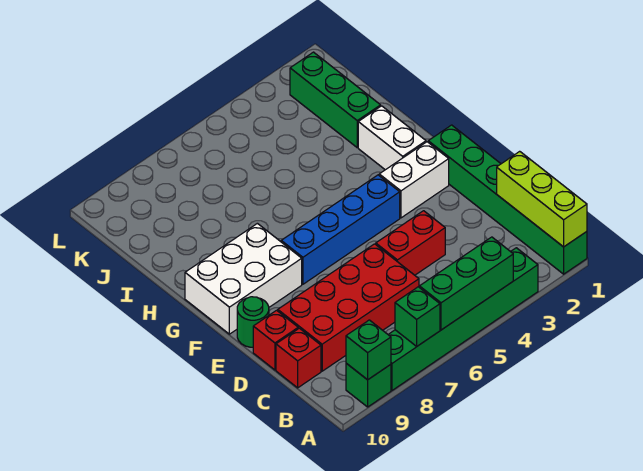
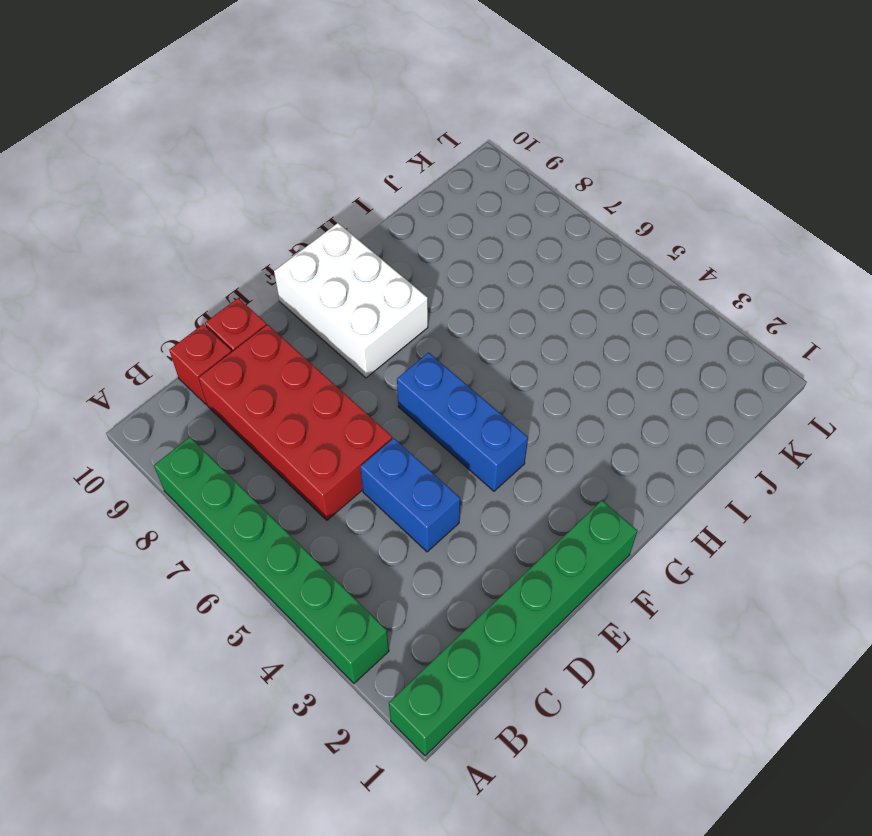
blue 1x2 brick [360,438,460,552] -> red 1x2 brick [376,211,445,275]
blue 1x3 brick [397,352,528,491] -> blue 1x4 brick [281,175,400,284]
none -> green 1x1 brick [346,363,391,407]
none -> green 1x1 round brick [237,297,269,347]
none -> white 1x2 brick [379,142,449,218]

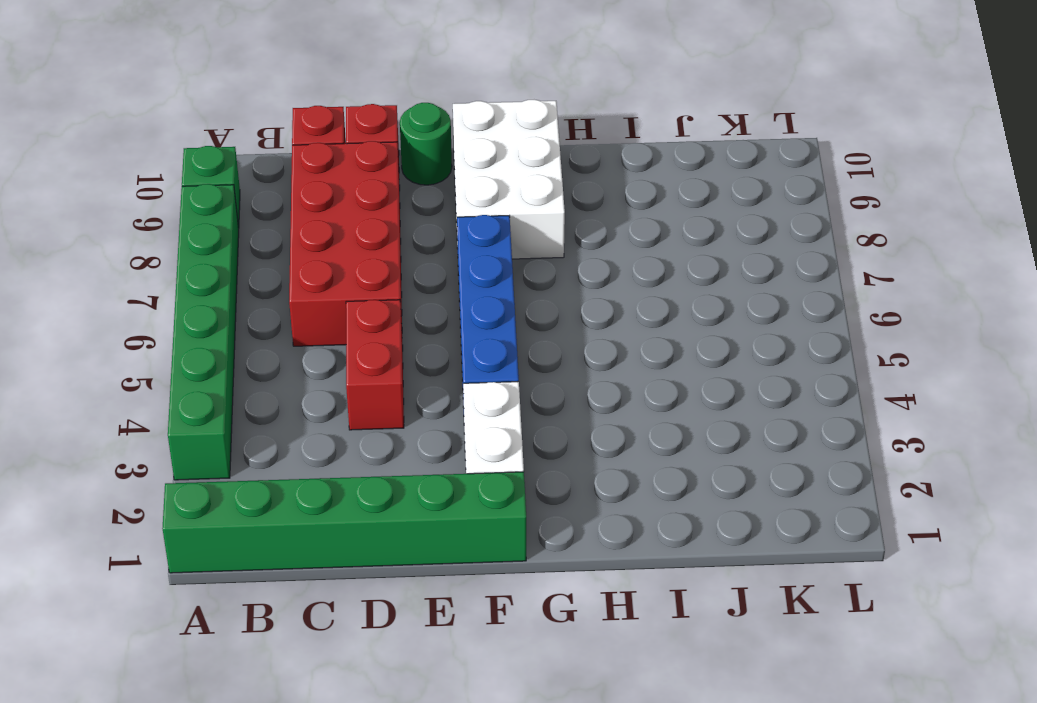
none -> white 1x2 brick [358,106,426,170]
none -> green 1x3 brick [290,52,381,147]
none -> lime 1x3 brick [497,151,587,247]

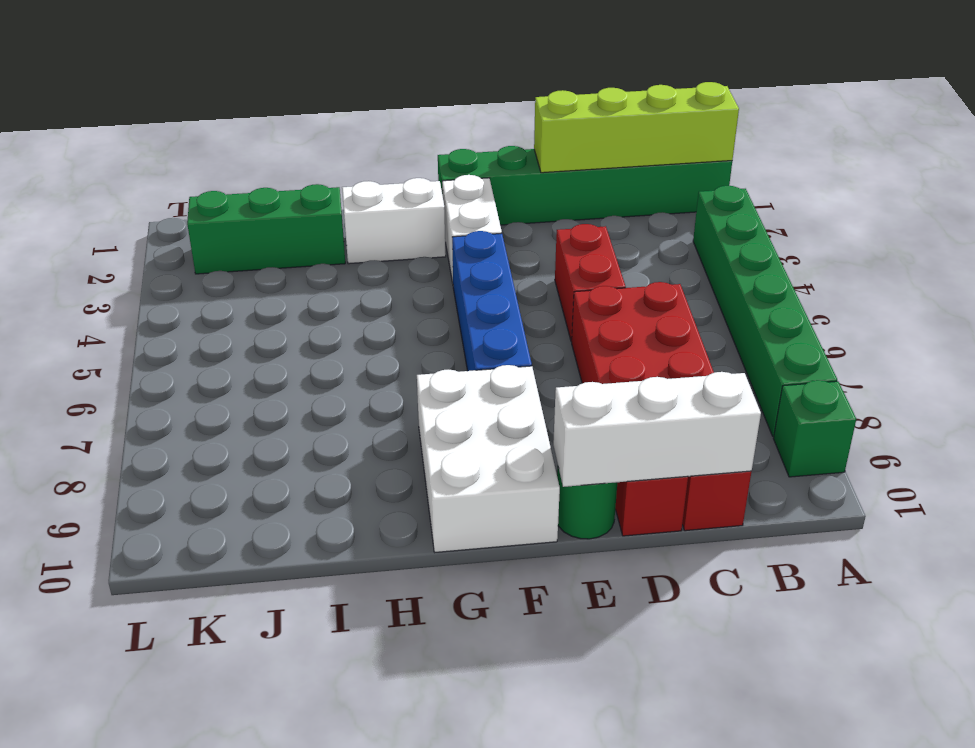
lime 1x4 brick [534,82,739,173] -> lime 1x3 brick [497,151,587,247]
white 1x3 brick [553,372,761,487] -> none
none -> green 1x3 brick [419,237,513,330]
none -> green 1x1 brick [395,287,440,347]
none -> green 1x1 brick [346,320,391,380]

